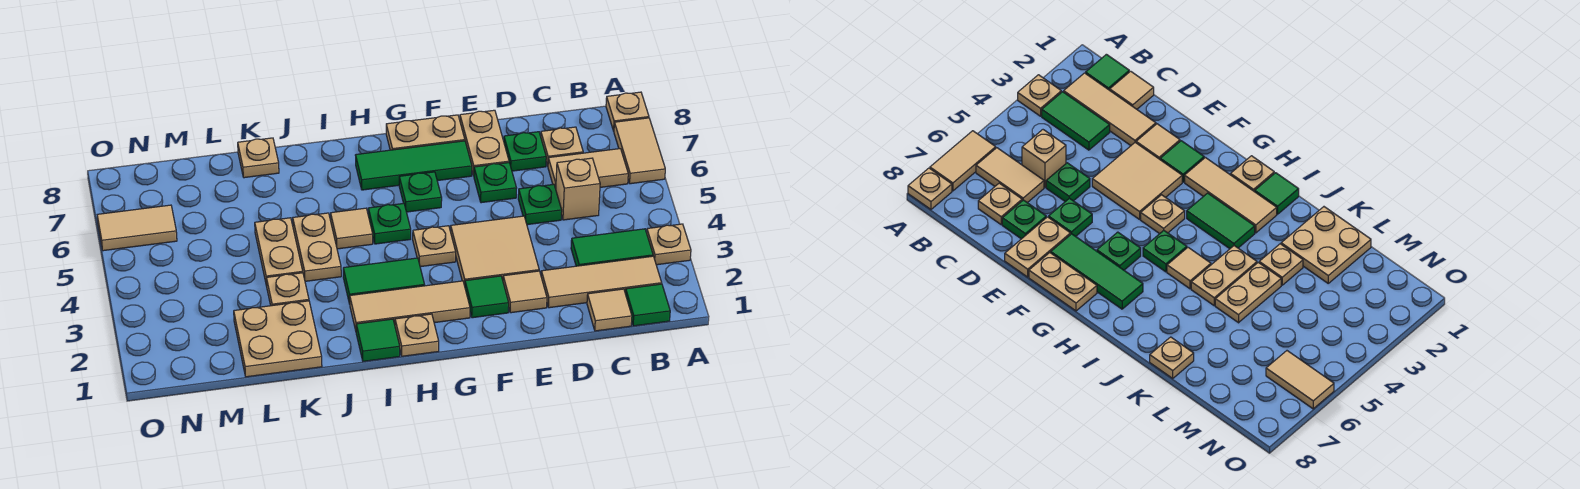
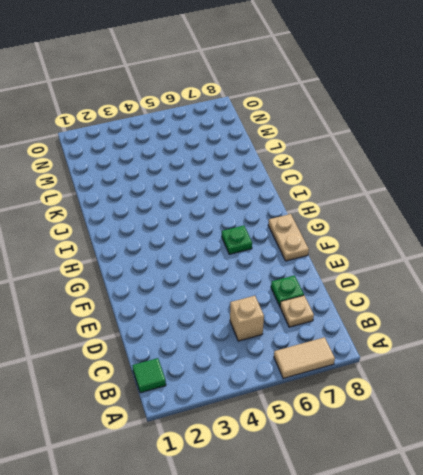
none -> tan 1x1 plate [647,224,691,265]
none -> tan 1x1 plate [606,92,649,131]
none -> tan 1x3 tile [541,256,662,308]
none -> green 1x2 tile [571,229,653,266]

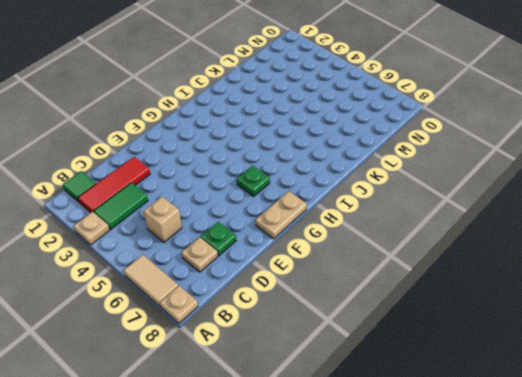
red 1x3 tile [78,157,150,212] -> tan 1x3 tile [541,256,662,308]
none -> tan 1x2 tile [548,149,628,189]
none -> tan 1x1 tile [587,289,632,331]
none -> green 1x1 plate [518,184,562,225]
none -> tan 1x1 tile [503,271,547,313]

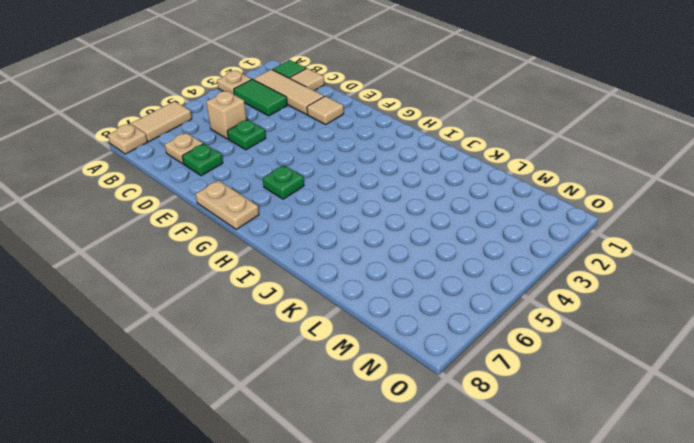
none -> tan 1x2 tile [548,149,628,189]
none -> tan 2x2 tile [451,216,539,286]
none -> green 1x1 plate [474,163,517,203]
none -> tan 1x2 plate [460,110,509,176]

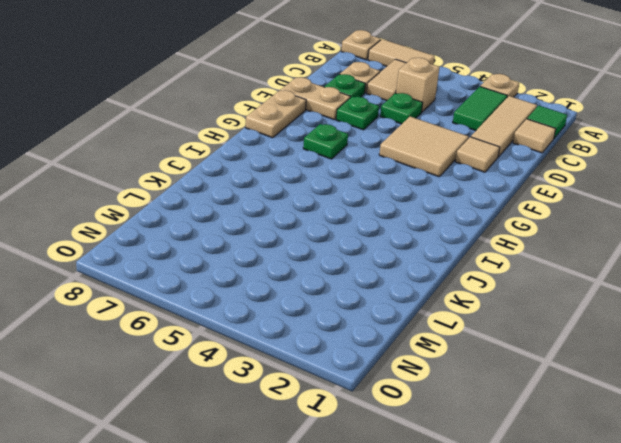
none -> green 1x1 tile [465,276,509,318]
none -> green 1x3 tile [356,141,472,190]
none -> tan 1x3 tile [350,281,470,330]
none -> tan 1x1 plate [413,226,456,267]

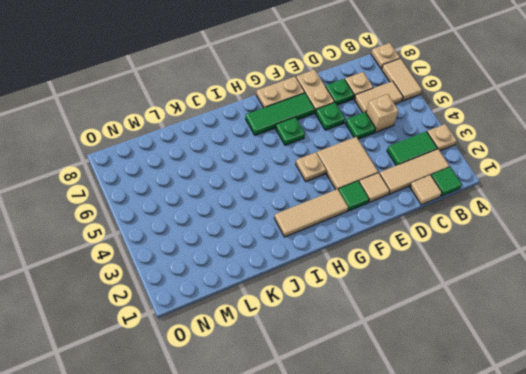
none -> tan 1x1 plate [395,314,439,356]
none -> green 1x2 tile [343,258,425,304]
none -> green 1x1 plate [368,203,411,244]
none -> green 1x1 tile [356,319,400,361]

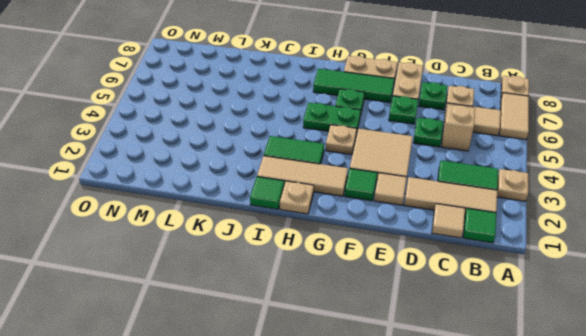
green 1x2 plate [303,103,361,133] -> green 1x1 plate [368,203,411,244]
none -> tan 1x1 tile [331,208,373,249]
none -> tan 1x2 plate [293,213,341,281]
none -> tan 2x2 plate [234,301,322,377]
none -> tan 1x1 plate [266,273,309,306]

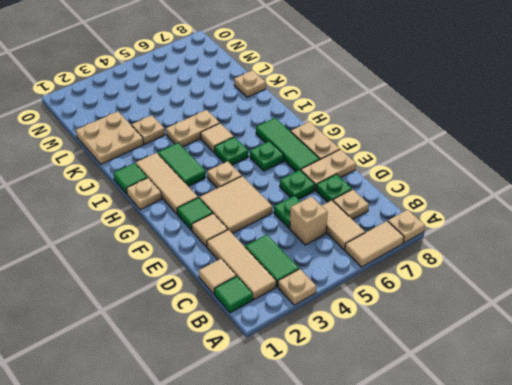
none -> tan 1x2 plate [255,218,303,286]
none -> tan 1x2 tile [97,205,177,251]

